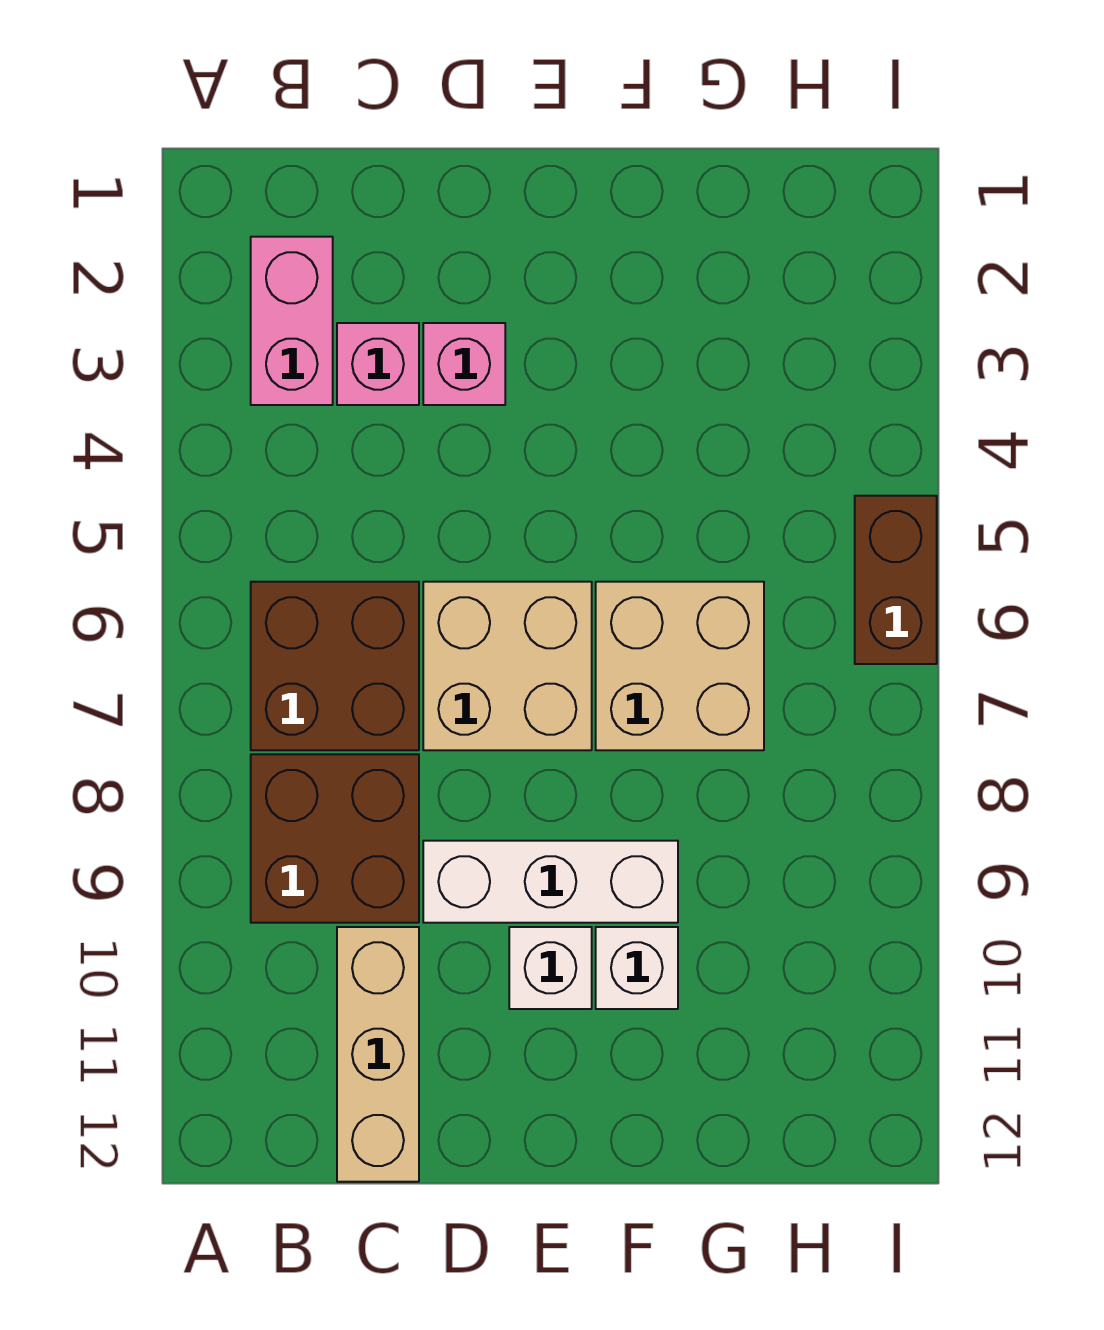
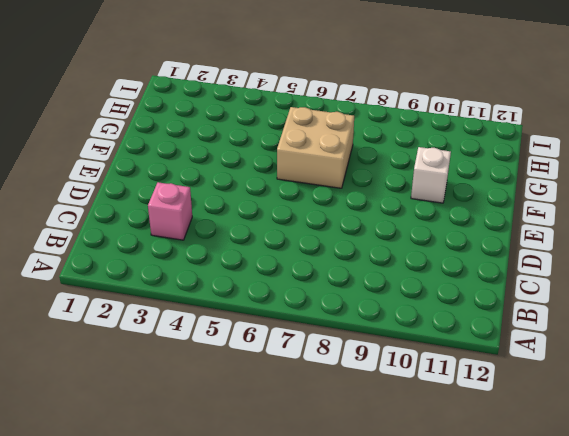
none -> pink 1x2 brick [251,237,333,405]
none -> brown 2x2 brick [251,582,419,750]
none -> brown 2x2 brick [251,754,419,923]

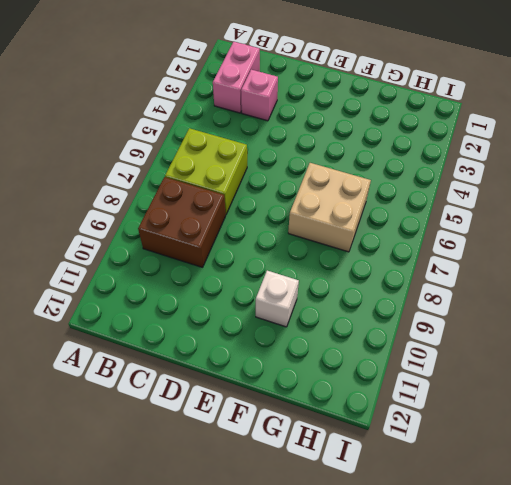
lime 2x2 brick [165,128,247,214] -> brown 2x2 brick [251,582,419,750]
none -> tan 1x3 brick [337,927,419,1182]
none -> pink 1x1 brick [423,323,505,405]
none -> tan 2x2 brick [423,582,592,750]

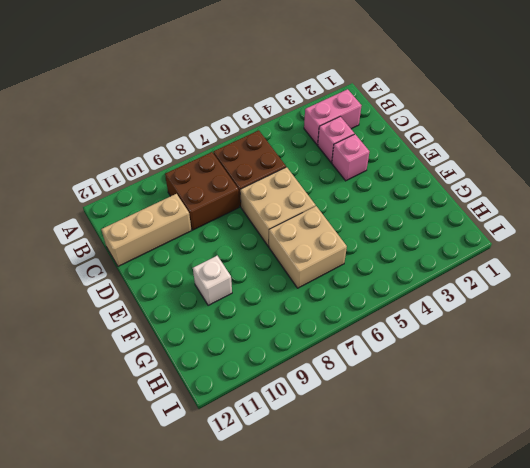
none -> white 1x3 brick [423,841,678,923]
none -> white 1x1 brick [509,927,592,1009]
none -> brown 1x2 brick [855,496,937,664]

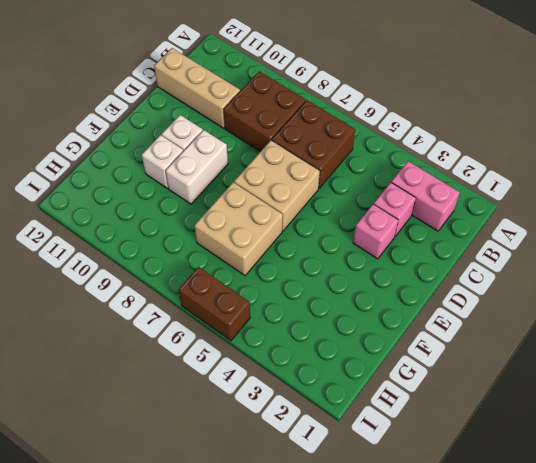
white 1x2 brick [166,130,228,204] -> white 1x3 brick [423,841,678,923]

